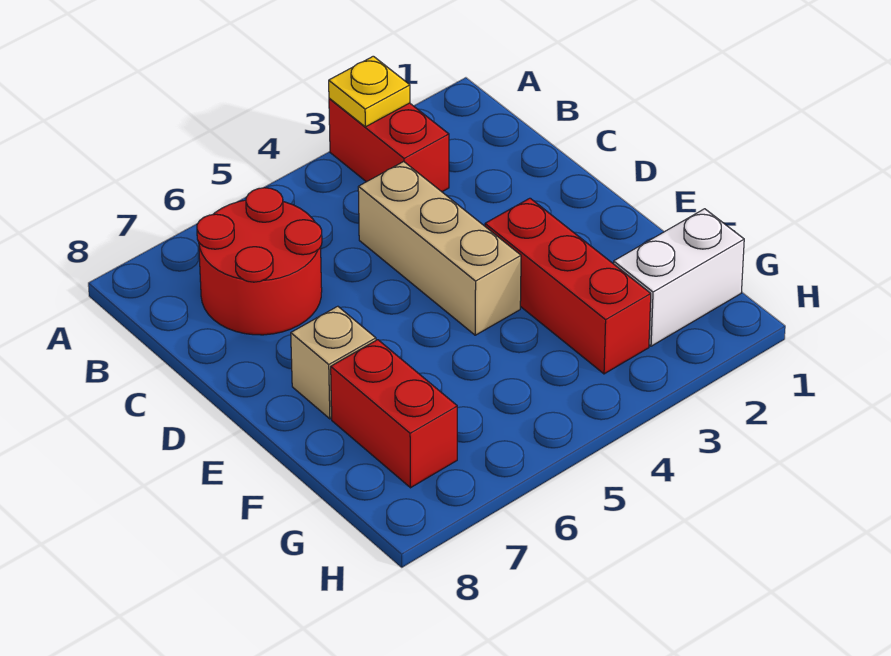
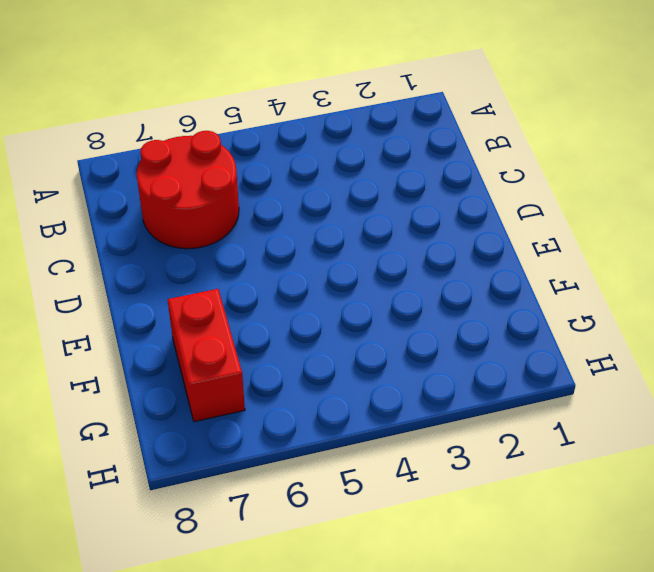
none -> red 1x2 brick [329,98,449,192]
none -> tan 1x3 brick [358,162,521,335]

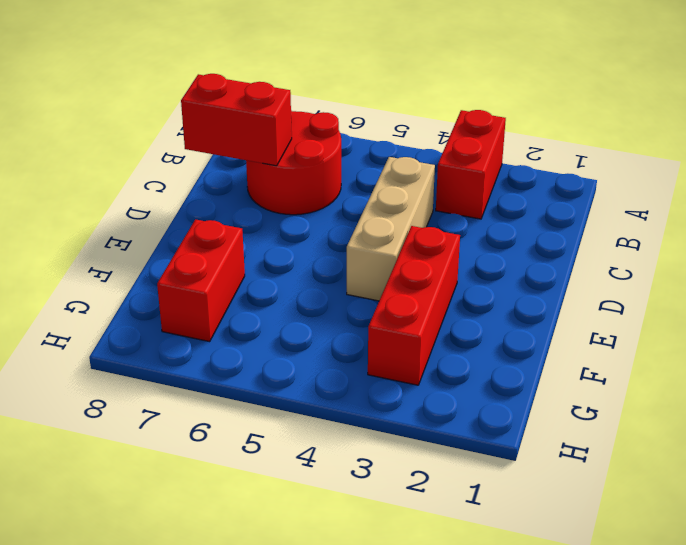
red 1x2 brick [181,74,292,166] -> none
none -> tan 1x1 brick [291,306,376,419]
none -> white 1x2 brick [614,209,744,346]

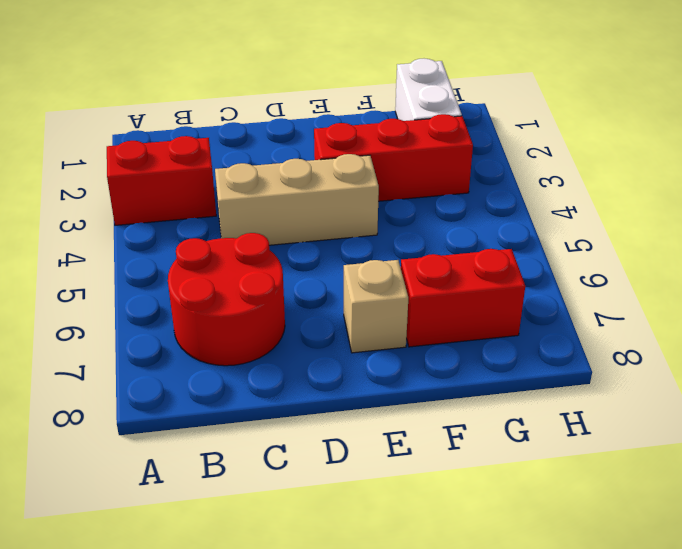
none -> yellow 1x1 plate [329,56,410,127]

